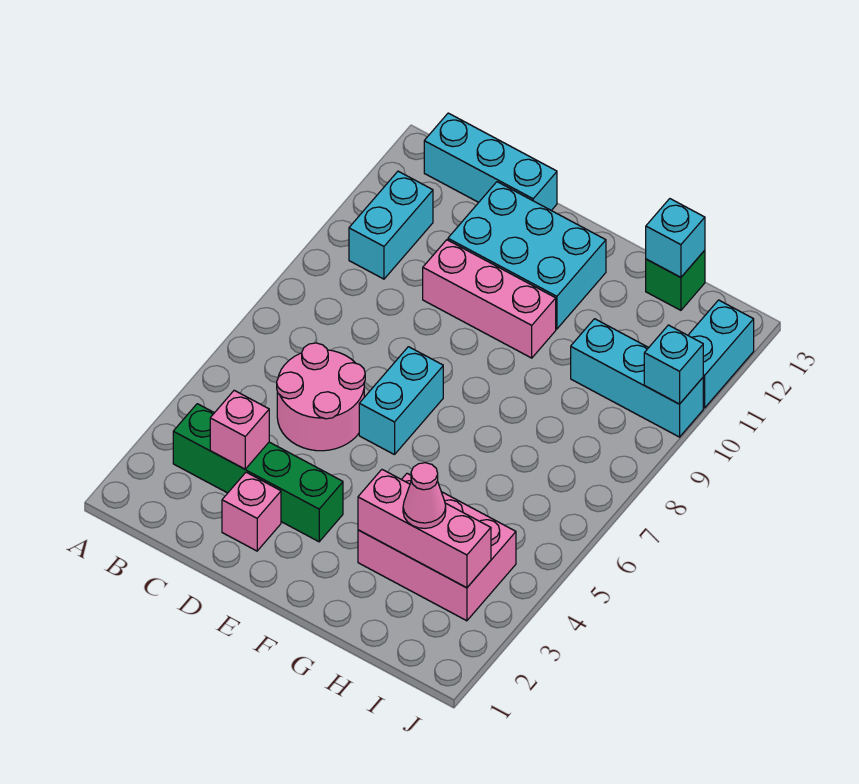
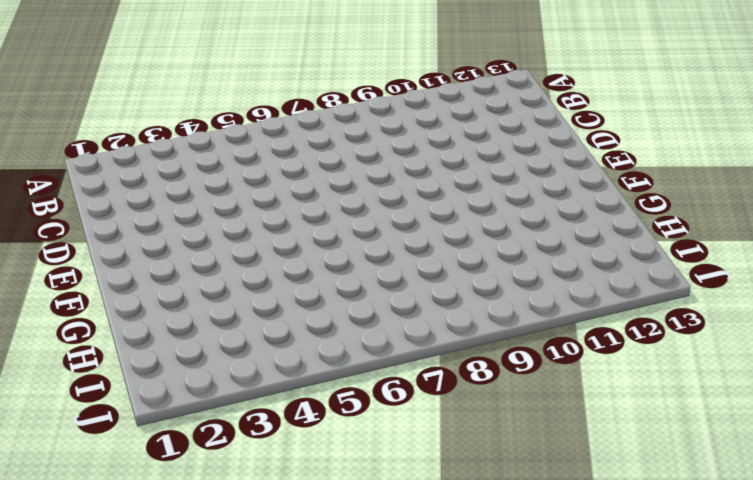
none -> green 1x4 brick [173,404,343,542]
none -> cyan 1x2 brick [349,171,433,279]
none -> cyan 1x3 brick [424,113,557,211]

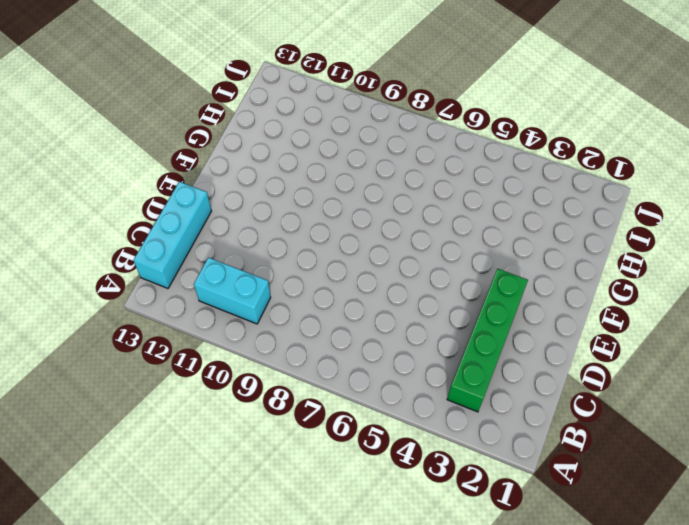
none -> pink 2x2 round brick [277,343,365,451]
none -> pink 1x1 brick [222,472,281,551]
none -> pink 1x3 brick [423,240,556,358]

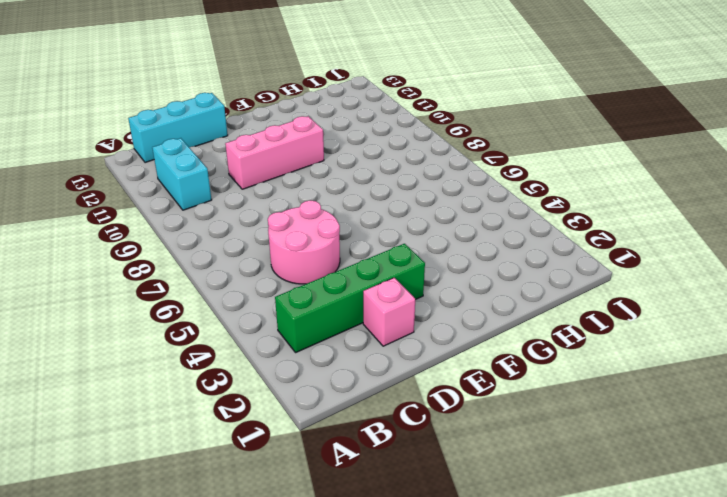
none -> cyan 2x3 brick [448,182,606,329]
none -> cyan 1x2 brick [359,347,443,455]
none -> pink 2x3 brick [358,473,516,621]

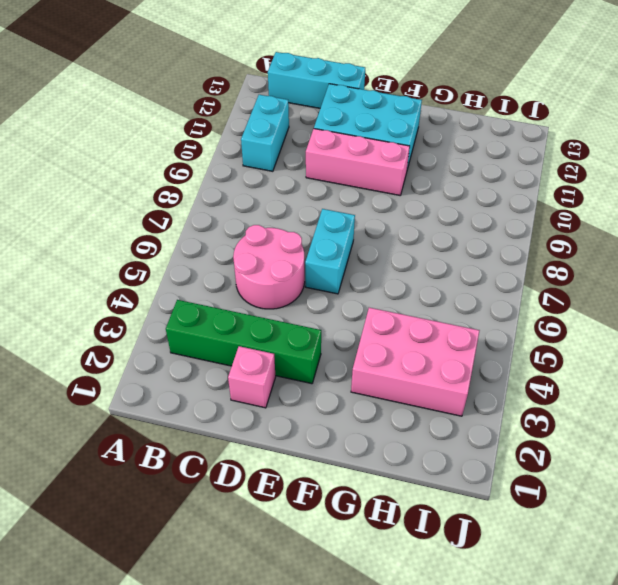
none -> cyan 1x3 brick [571,319,703,437]
none -> green 1x1 brick [646,250,705,310]
none -> cyan 1x2 brick [688,300,754,408]

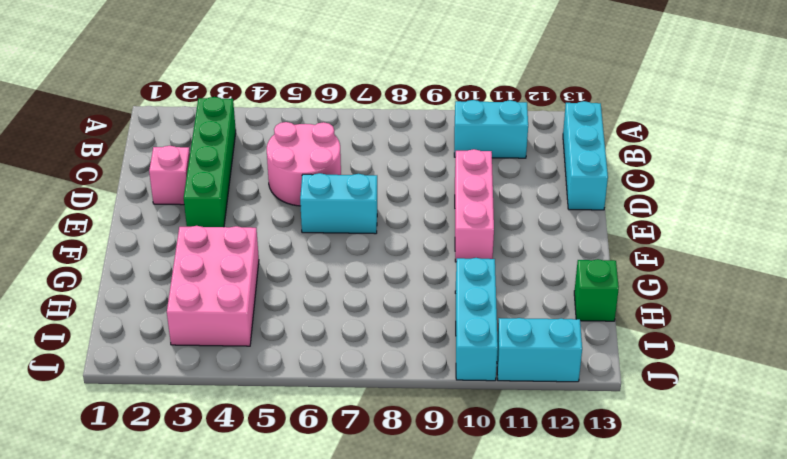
none -> cyan 2x3 brick [448,182,606,329]
none -> pink 1x1 brick [210,390,269,469]
none -> pink 1x3 brick [358,470,491,588]

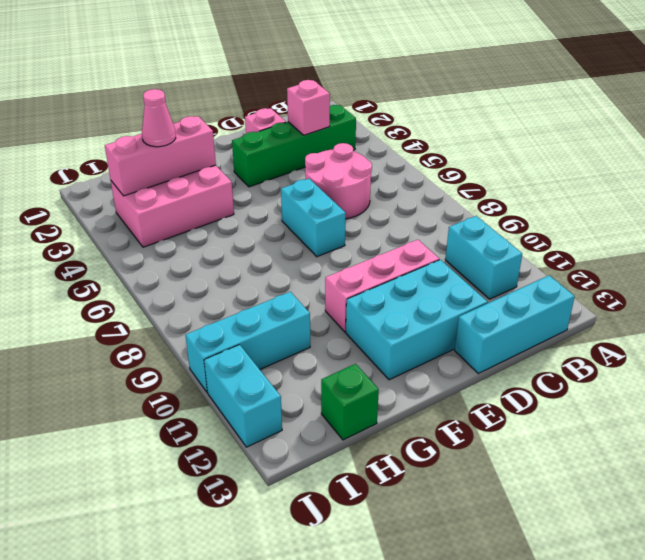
none -> cyan 1x1 brick [646,199,705,277]
none -> cyan 1x1 brick [644,325,703,404]

